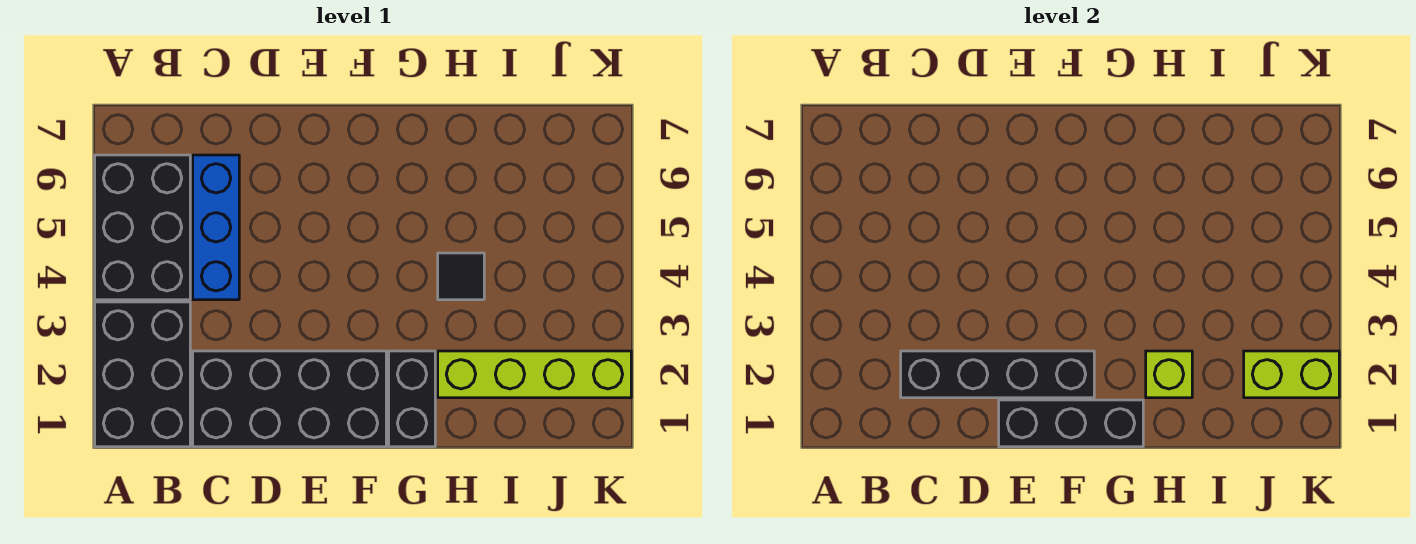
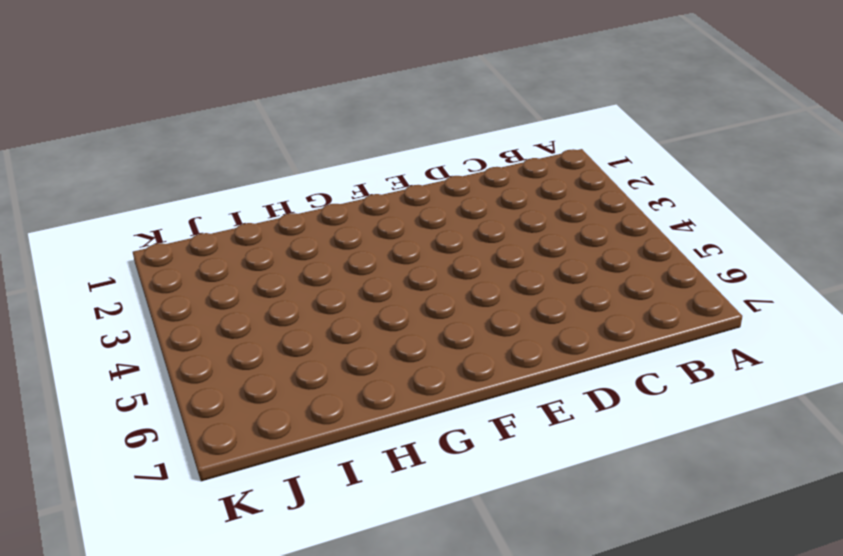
none -> black 2x3 brick [95,302,190,447]
none -> black 2x3 brick [95,155,190,300]

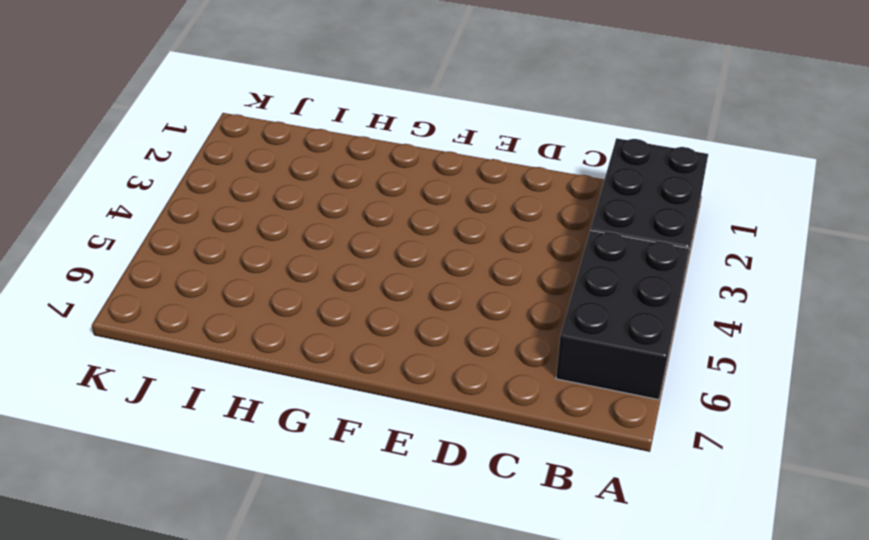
none -> black 2x4 brick [193,351,386,447]
none -> blue 1x3 brick [193,155,239,300]

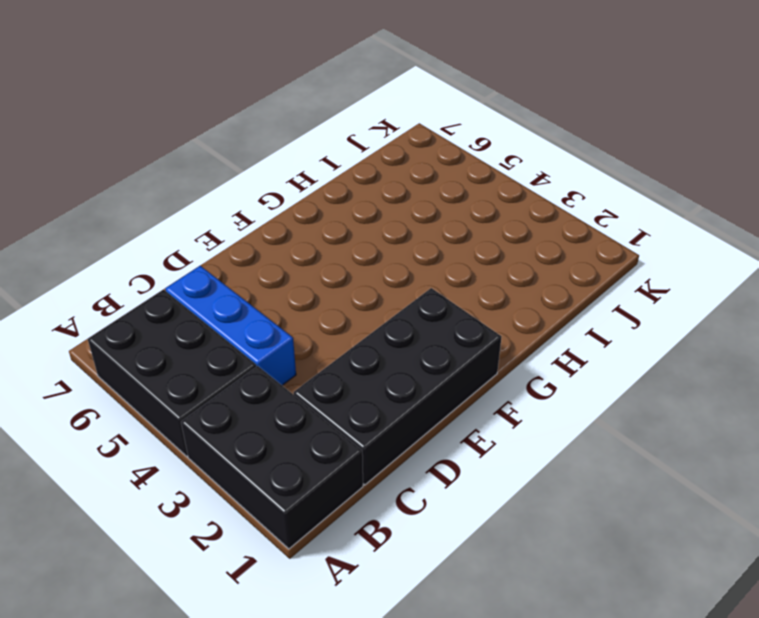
none -> black 1x2 brick [389,351,435,447]
none -> lime 1x4 brick [438,351,631,398]

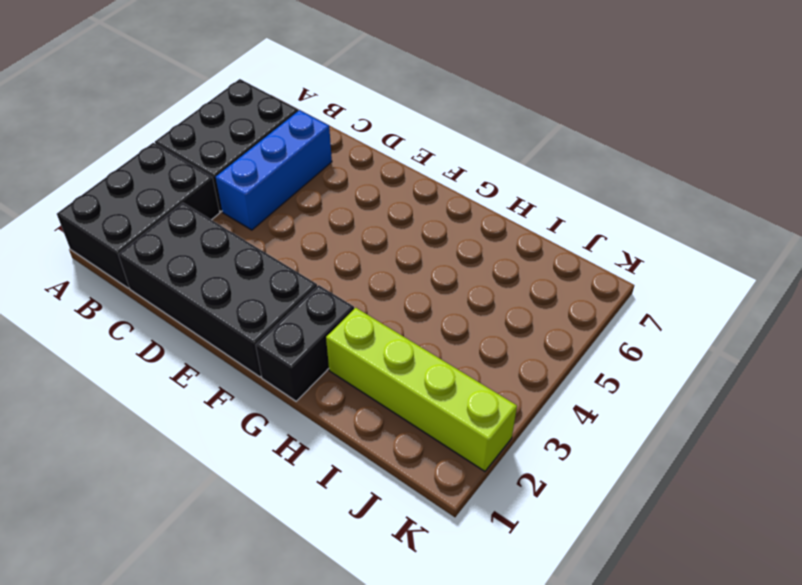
none -> black 1x1 tile [438,253,484,300]
none -> black 1x4 brick [901,351,1094,398]

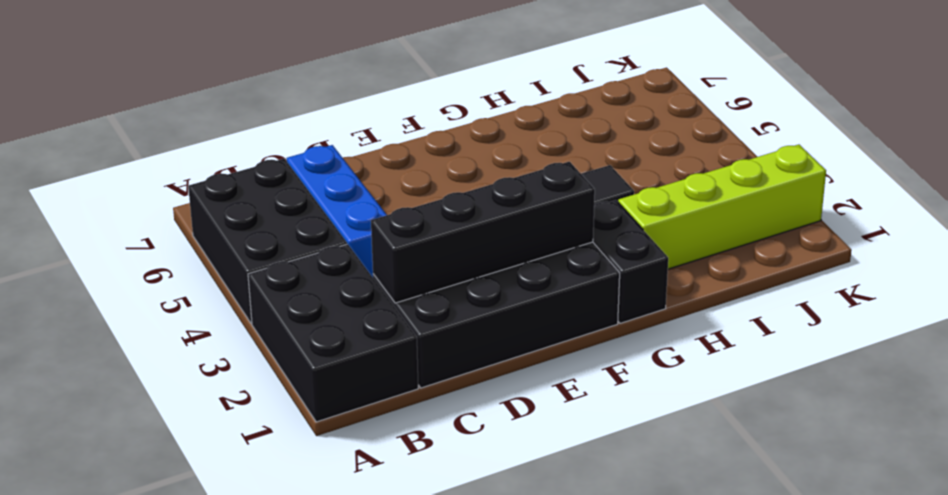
none -> black 1x3 brick [999,400,1143,447]
none -> lime 1x1 brick [1146,351,1192,398]

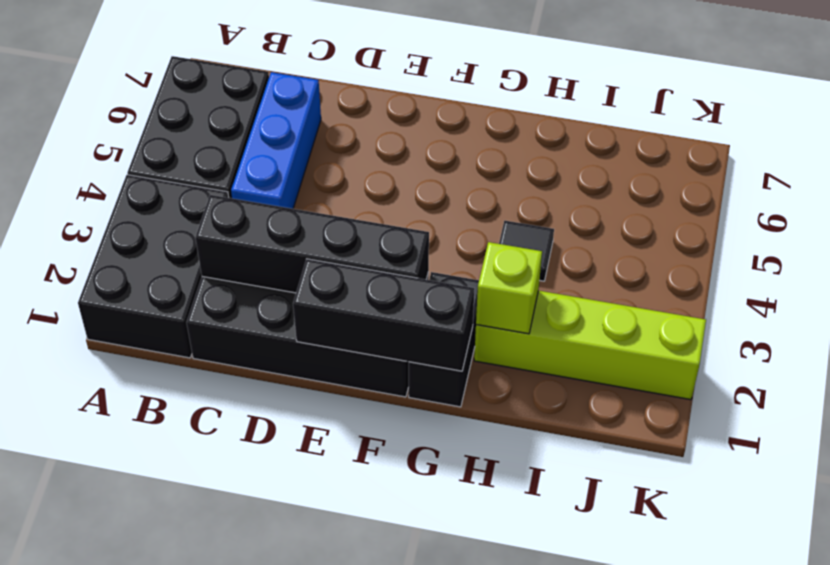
none -> lime 1x2 brick [1244,351,1339,398]

